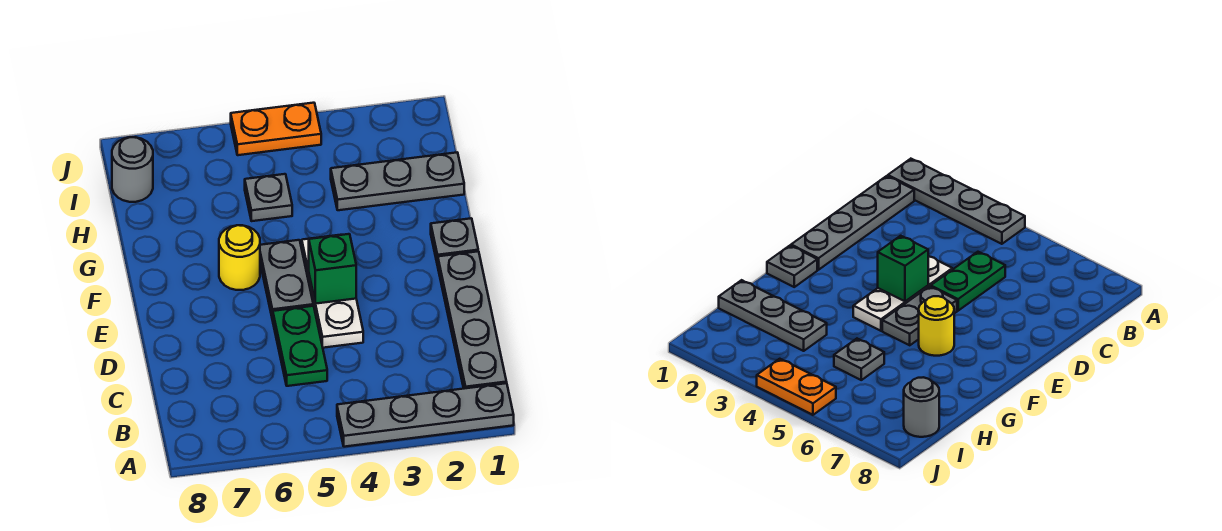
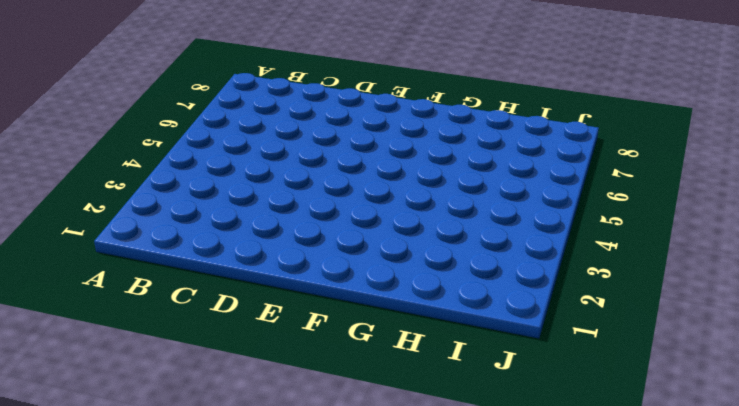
none -> grey 1x4 plate [337,383,514,447]
none -> grey 1x4 plate [438,251,507,389]
none -> green 1x2 plate [273,306,327,386]

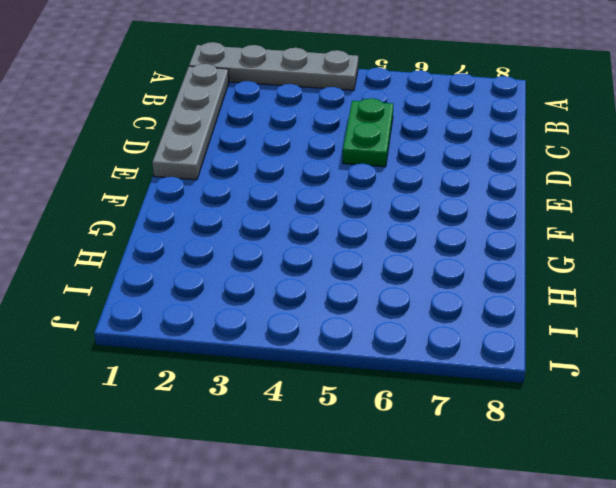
none -> white 1x3 plate [302,235,363,348]
none -> grey 1x2 plate [260,240,313,320]
none -> grey 1x1 plate [431,218,478,265]

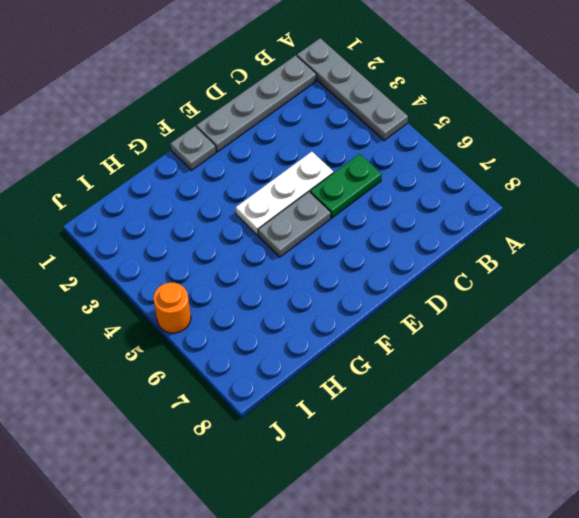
orange 1x1 round brick [153,283,191,333] -> orange 1x2 plate [231,103,321,155]
none -> yellow 1x1 round brick [219,225,260,290]
none -> grey 1x3 plate [331,152,464,210]
none -> grey 1x1 plate [245,174,292,221]

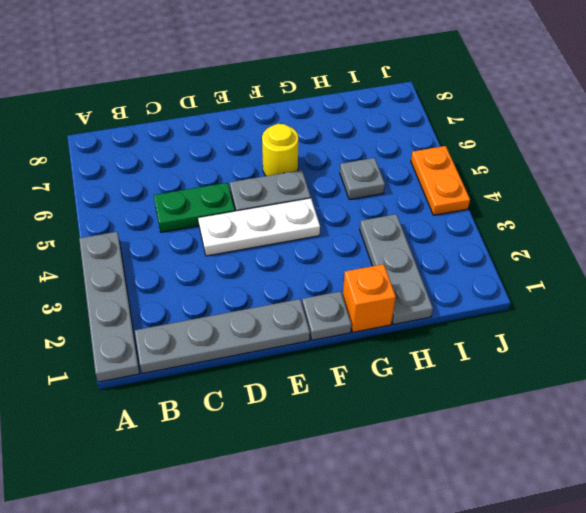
orange 1x1 brick [343,264,396,332] -> none
none -> grey 1x1 round brick [112,137,153,202]
none -> green 1x1 brick [309,234,356,304]

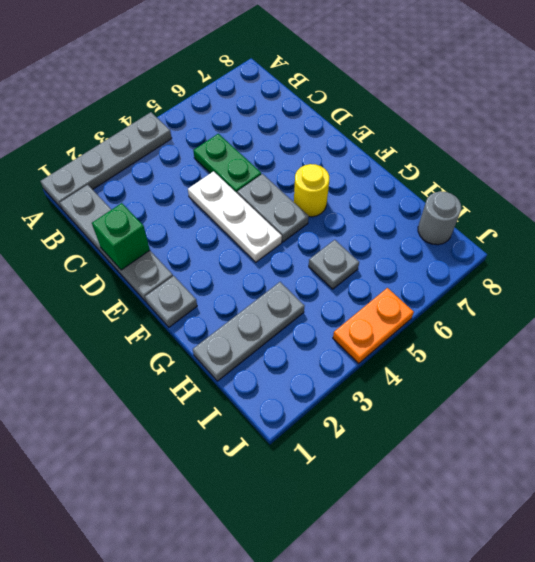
green 1x1 brick [92,203,150,270] -> green 1x1 brick moved to [309,234,356,304]

